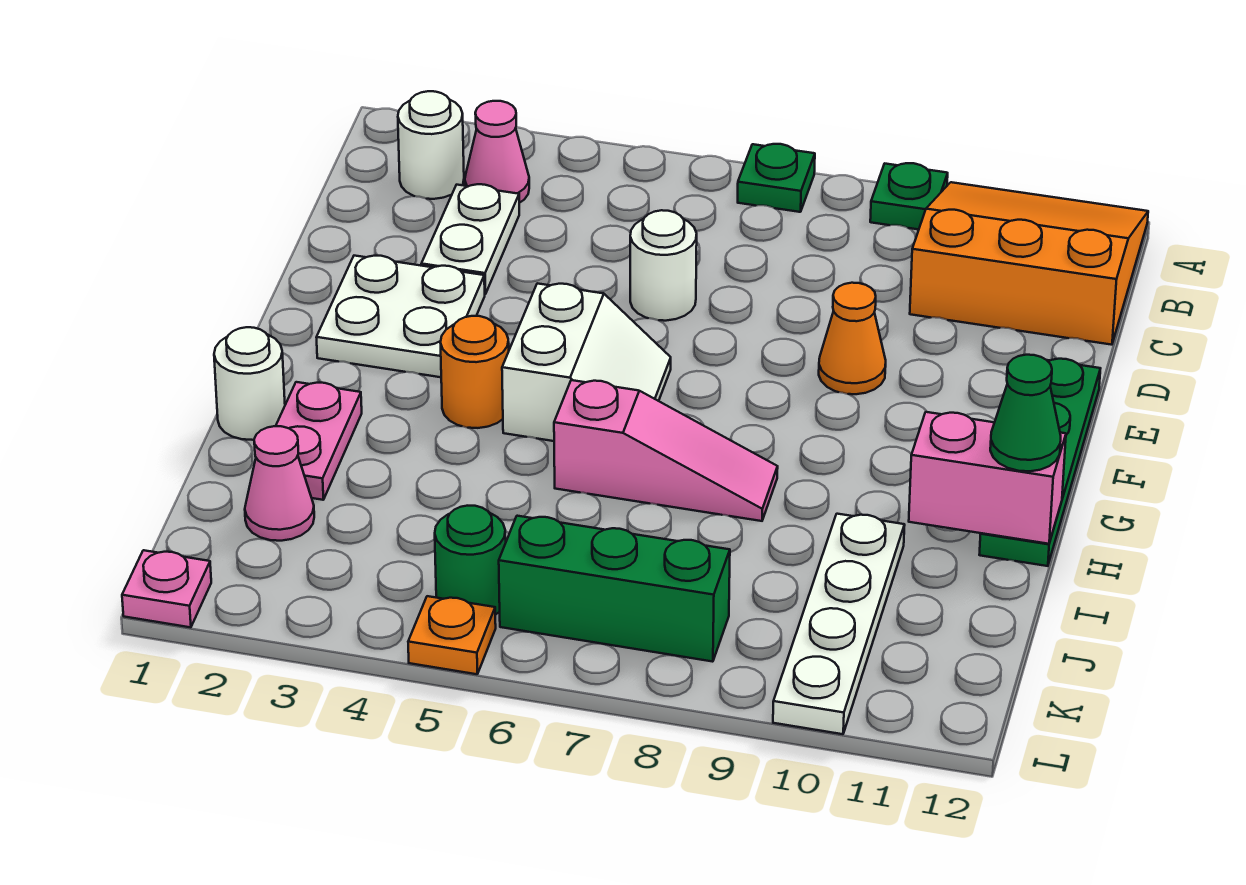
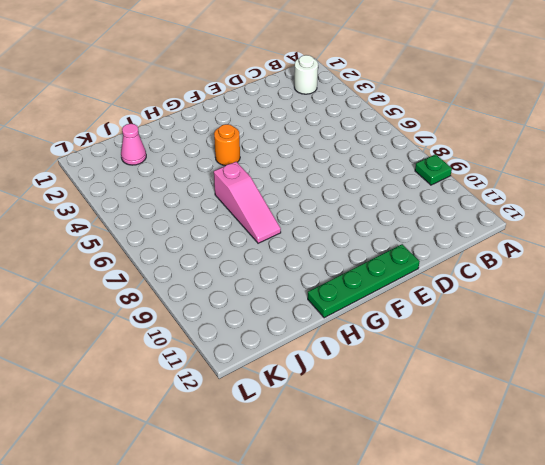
none -> green 1x1 plate [738,144,815,212]
none -> orange 3x3 slope [910,182,1148,345]
none -> pink 1x1 cone [465,101,529,203]

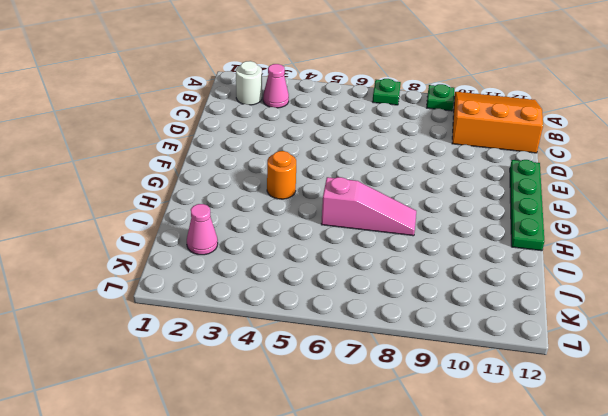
none -> white 1x2 plate [421,184,519,294]
none -> white 1x1 round brick [630,210,697,321]
none -> white 2x2 plate [316,256,485,377]

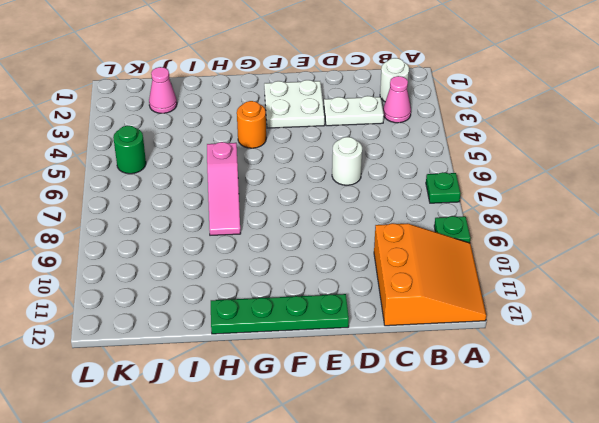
none -> orange 1x1 cone [819,283,886,394]
none -> white 2x2 slope [502,283,671,441]
none -> white 1x1 round brick [214,327,285,440]

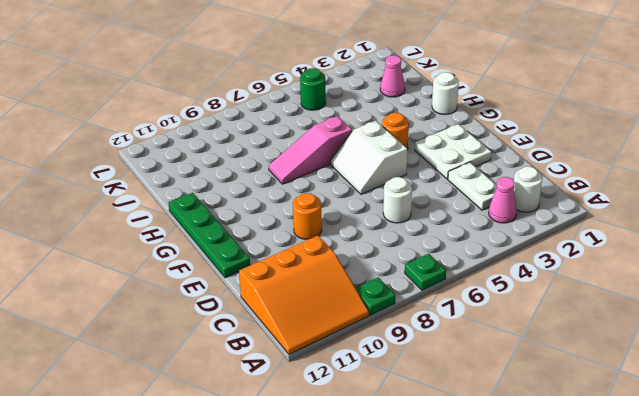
orange 1x1 round brick [293,193,322,239] -> orange 1x1 cone [819,283,886,394]
none -> pink 1x2 plate [276,382,362,500]
none -> white 1x4 plate [773,514,905,734]
none -> green 1x3 brick [499,516,730,662]

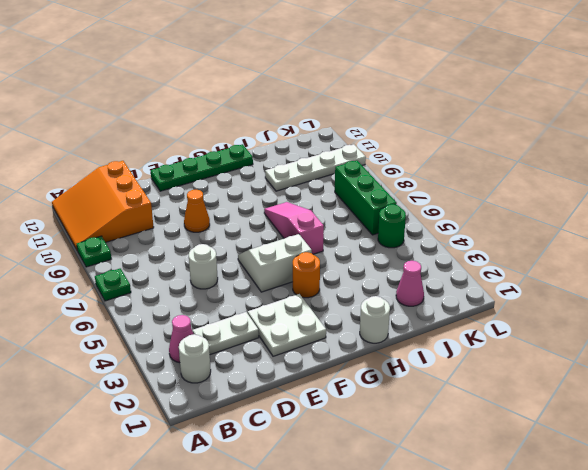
none -> pink 1x2 plate [276,382,362,500]
none -> pink 1x1 plate [122,550,211,627]
none -> orange 1x1 plate [408,596,496,674]

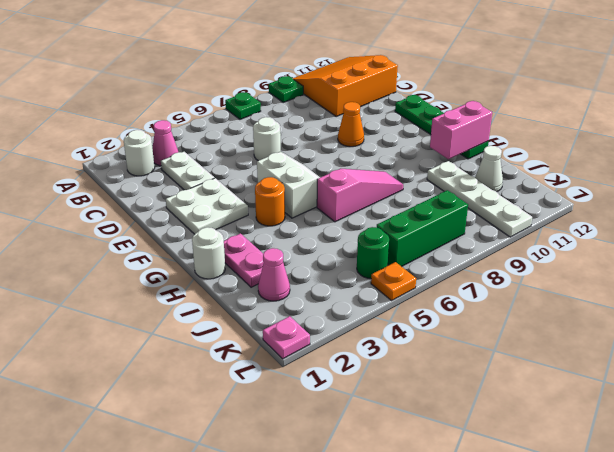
white 1x1 cone [475,146,503,192] -> none
none -> green 1x1 cone [990,355,1061,471]

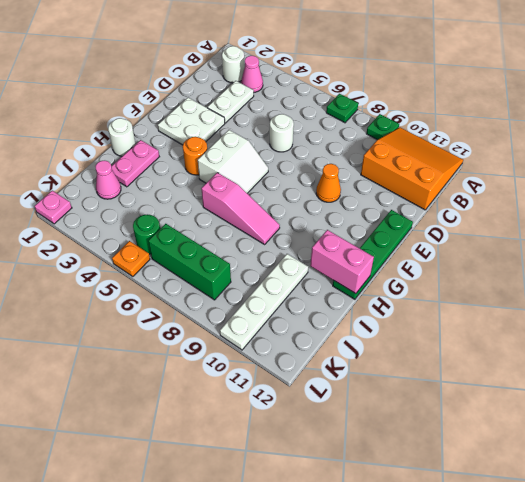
none -> green 1x1 cone [990,355,1061,471]

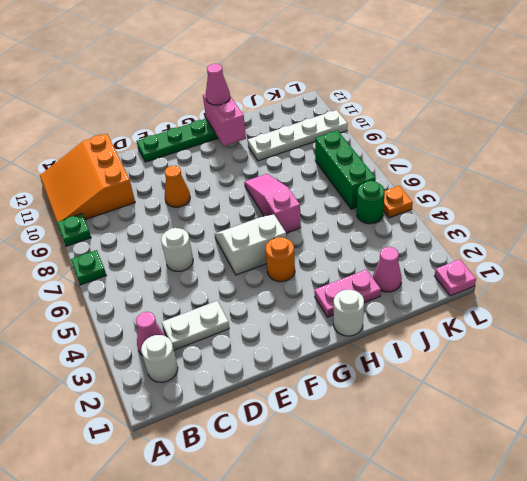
pink 1x1 cone [206,64,230,105] -> green 1x1 cone [990,355,1061,471]
none -> white 2x2 plate [316,256,485,377]

